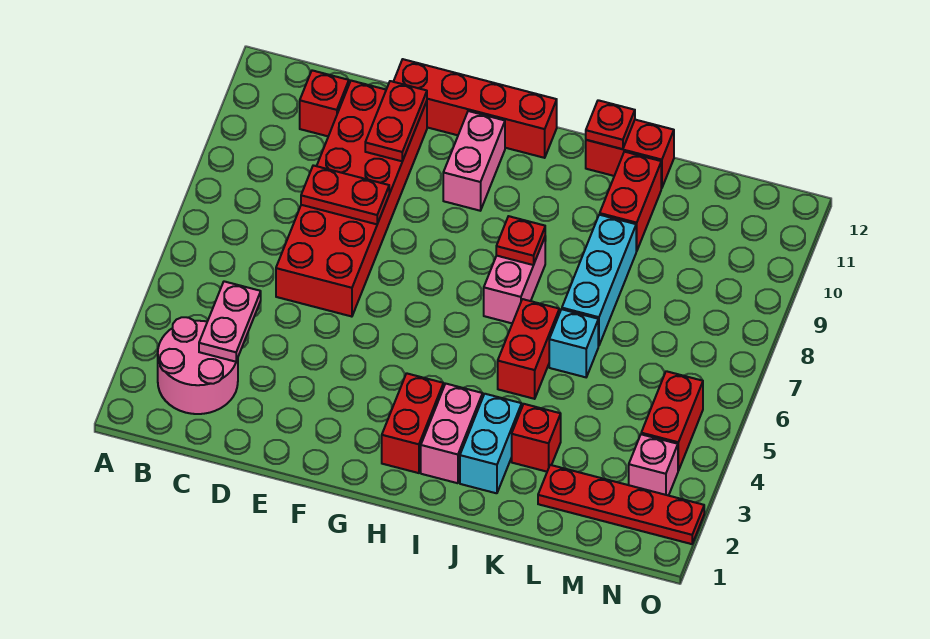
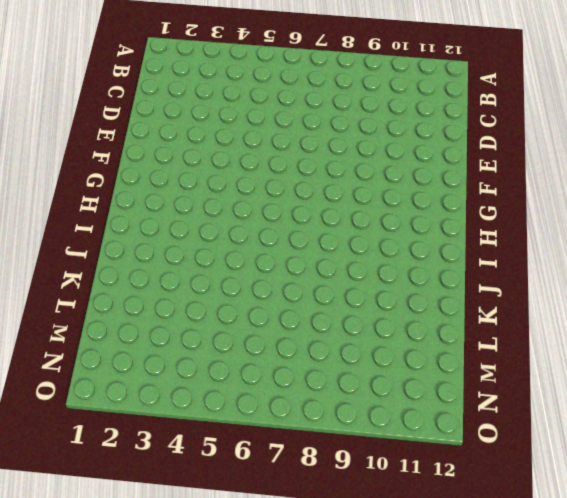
none -> pink 2x2 round brick [158,317,238,414]
none -> red 1x1 brick [300,70,349,136]
none -> red 2x6 brick [276,81,427,317]

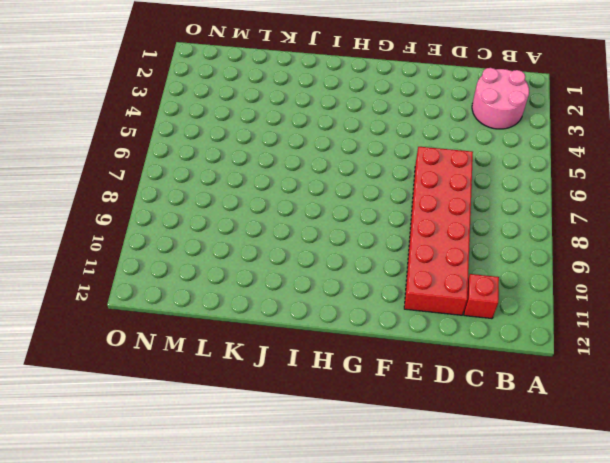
none -> red 1x4 brick [393,59,557,158]
none -> pink 1x2 brick [443,111,505,211]
none -> red 1x2 brick [382,373,444,473]

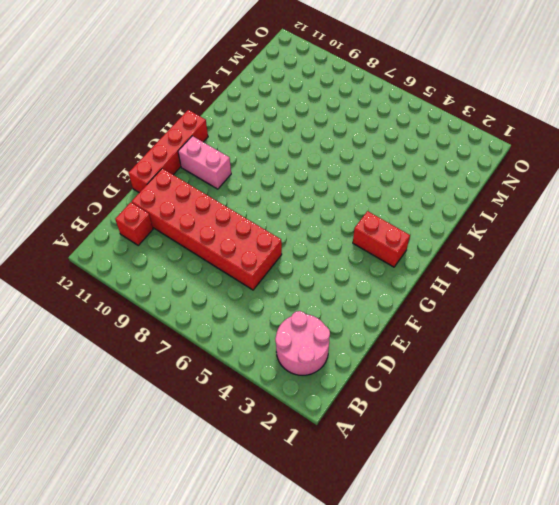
none -> pink 1x2 brick [421,384,483,483]
none -> pink 1x2 brick [484,238,545,323]
none -> cyan 1x2 brick [460,394,522,493]

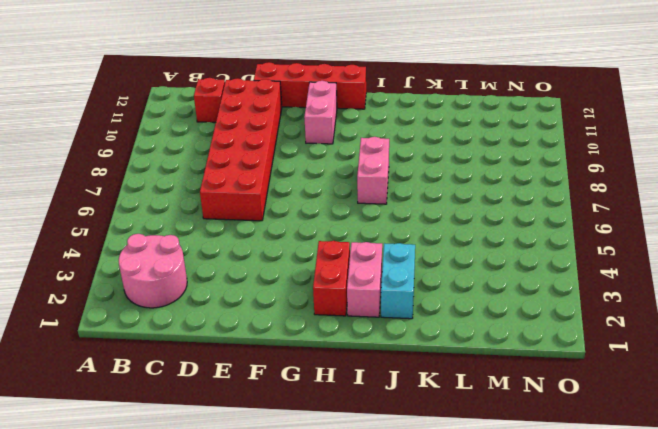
none -> red 1x2 brick [498,299,559,399]
none -> red 1x2 brick [586,120,674,188]
none -> red 1x1 brick [512,404,561,472]

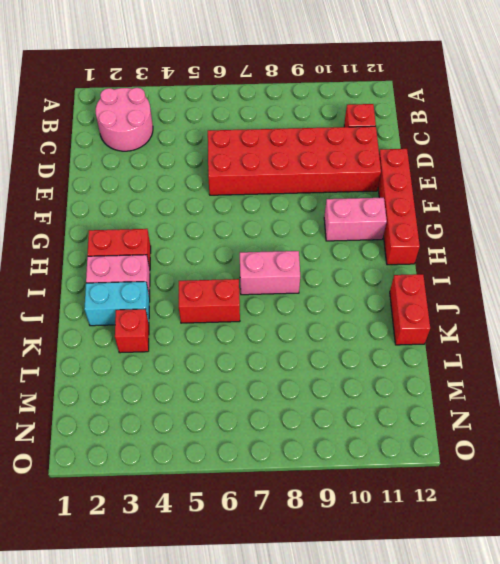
none -> cyan 1x1 brick [549,309,598,377]
none -> cyan 1x3 brick [562,215,636,346]
none -> red 1x2 brick [600,152,661,251]

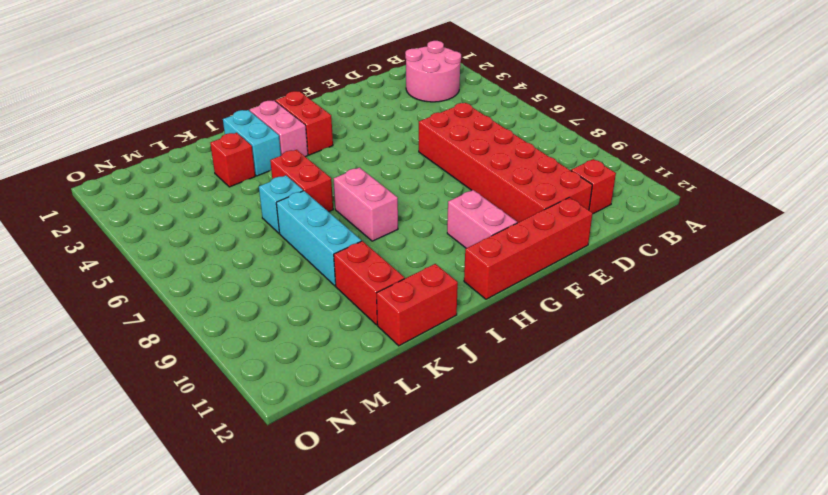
none -> red 1x4 plate [538,465,704,544]
none -> pink 1x1 brick [629,434,678,496]
none -> red 1x2 brick [641,371,703,471]

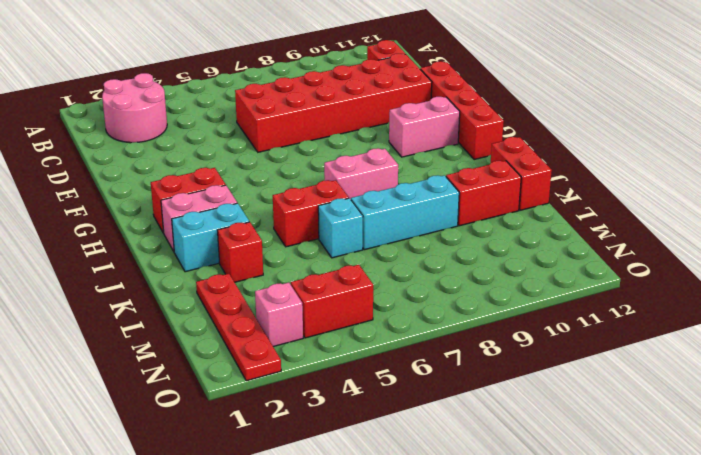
none -> pink 1x2 plate [199,281,261,362]
none -> red 1x2 plate [301,165,389,224]
none -> red 1x2 plate [365,81,427,161]

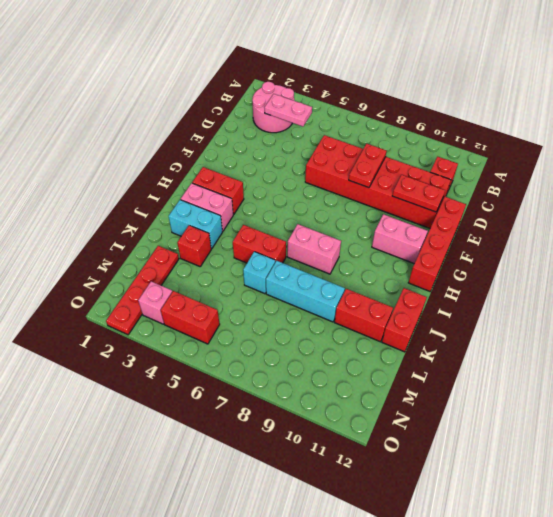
none -> red 1x1 plate [496,216,545,265]
none -> red 1x1 plate [586,100,635,149]

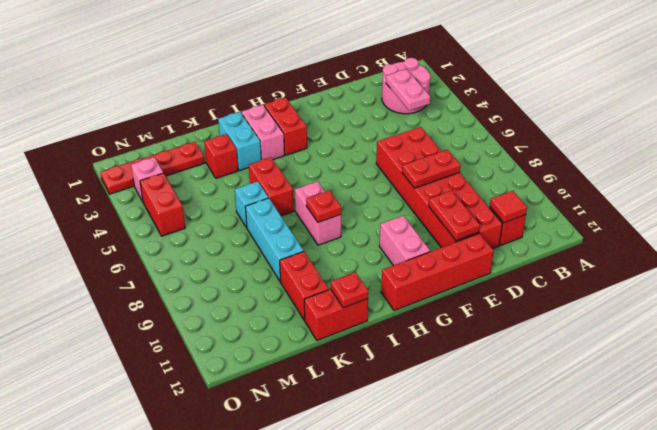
red 1x1 tile [490,191,527,223] -> none

